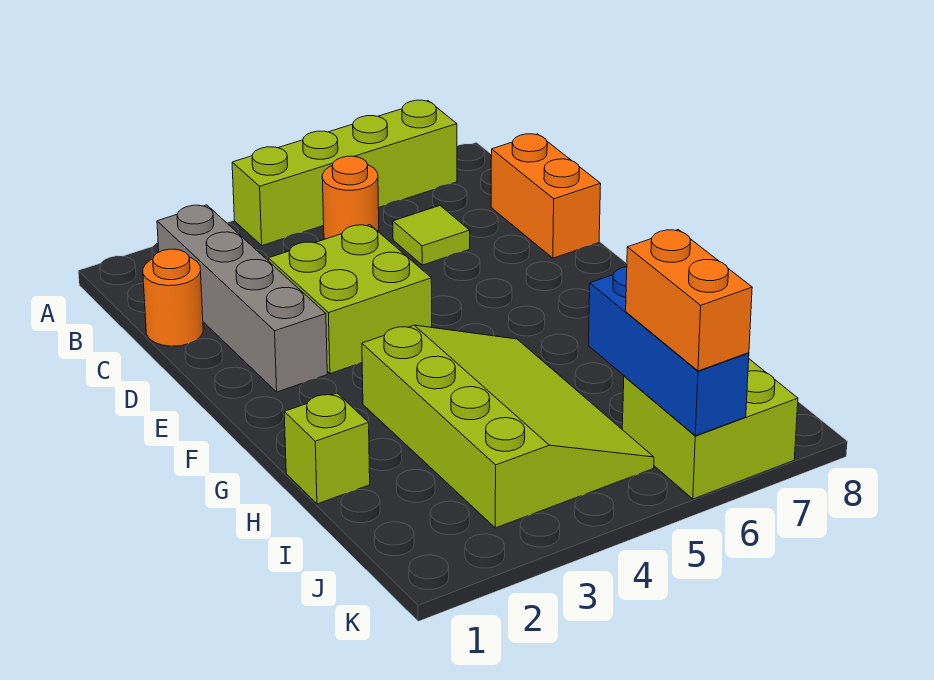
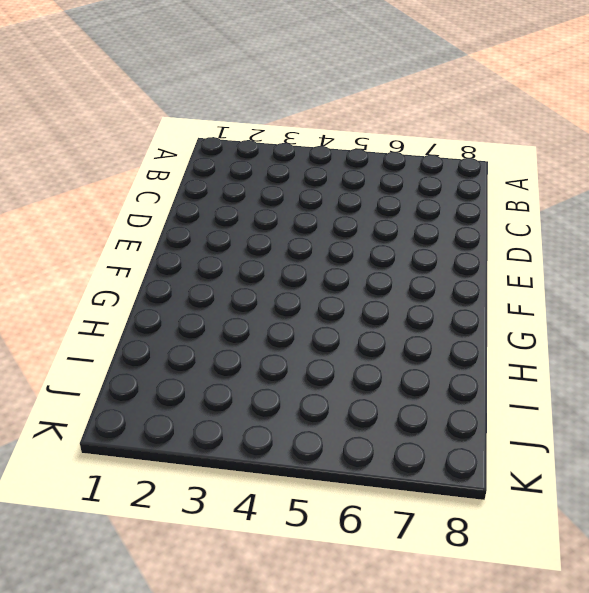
none -> lime 1x4 brick [232,100,457,245]
none -> grey 1x4 brick [157,205,327,392]
none -> orange 1x1 round brick [322,156,379,239]

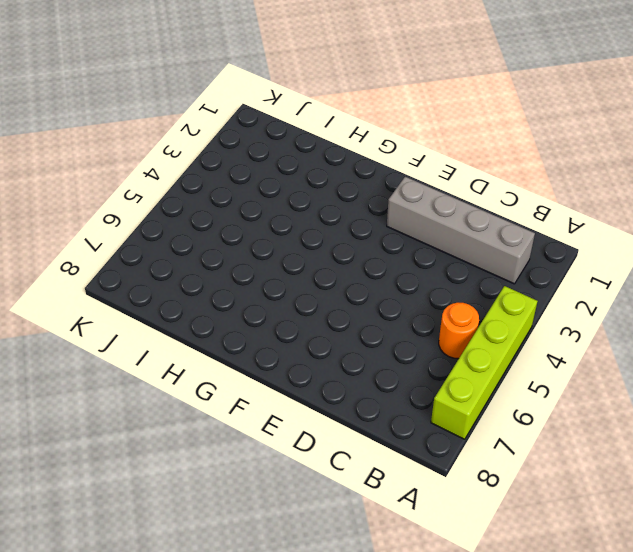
none -> orange 1x1 round brick [143,249,203,346]
none -> lime 1x1 tile [393,206,470,265]
none -> orange 1x2 brick [491,134,601,258]

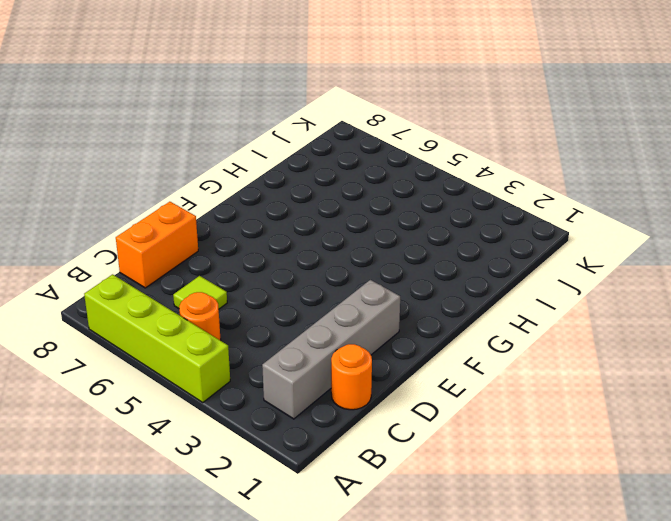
none -> lime 2x2 brick [268,225,432,374]
none -> lime 3x4 slope [362,325,654,528]
none -> lime 1x1 brick [284,393,370,504]

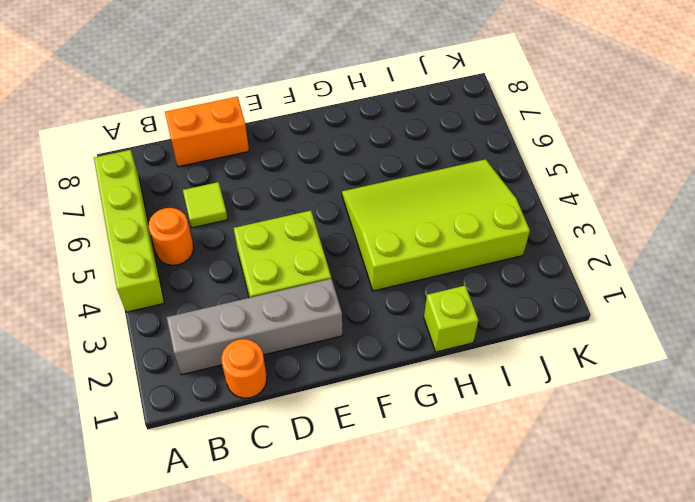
none -> lime 2x2 brick [622,359,798,499]
none -> blue 1x3 brick [589,267,749,436]
none -> orange 1x2 brick [626,230,752,371]

